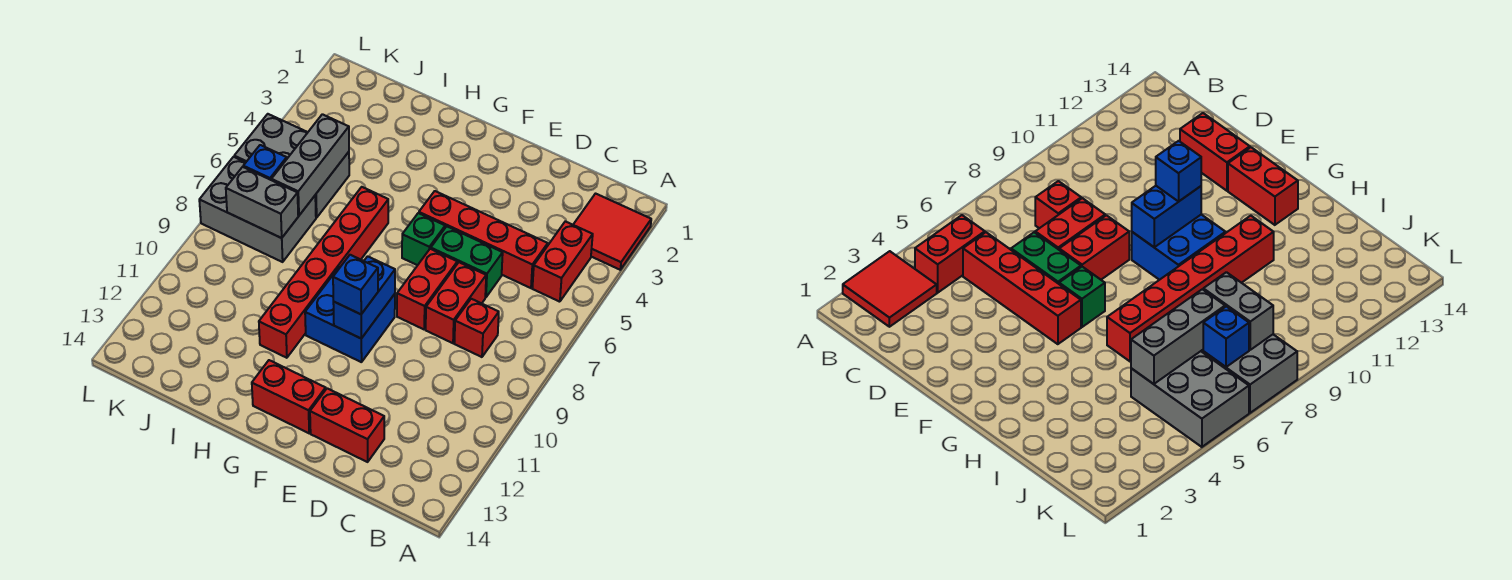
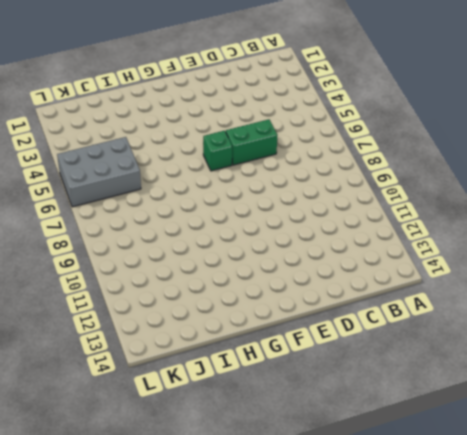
none -> red 2x2 tile [573,194,651,270]
none -> red 1x2 brick [532,221,593,302]
none -> red 1x4 brick [419,191,548,288]

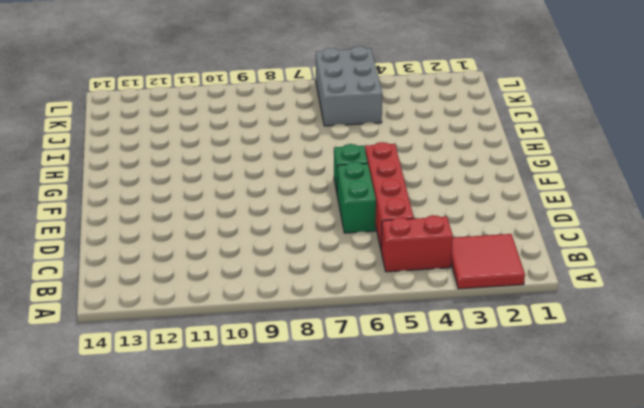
none -> red 1x1 brick [454,299,499,357]
none -> red 1x2 brick [426,262,486,343]
none -> red 1x2 brick [310,388,384,462]

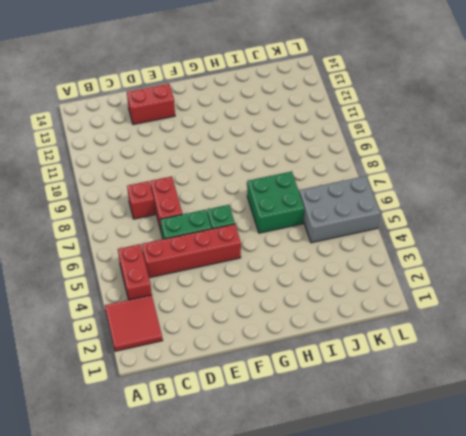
green 2x2 brick [247,172,305,233] -> red 1x6 brick [259,187,388,358]
none -> red 1x2 brick [397,249,457,329]
none -> blue 2x2 brick [305,267,395,362]
none -> red 1x2 brick [252,360,326,433]

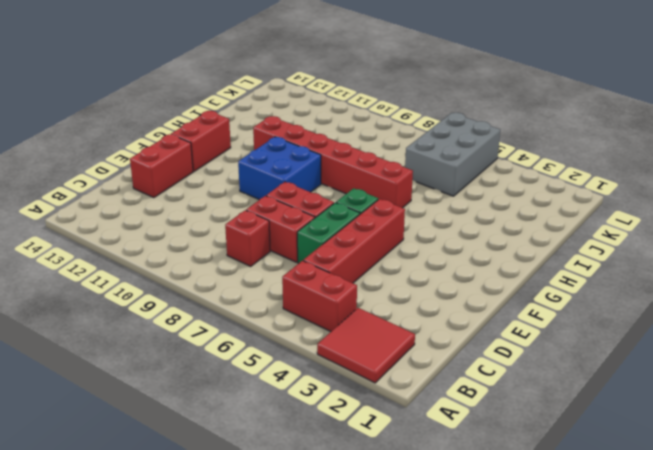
none -> grey 2x3 brick [199,157,316,262]
none -> blue 1x2 brick [333,256,395,338]
none -> grey 1x3 brick [271,114,349,216]

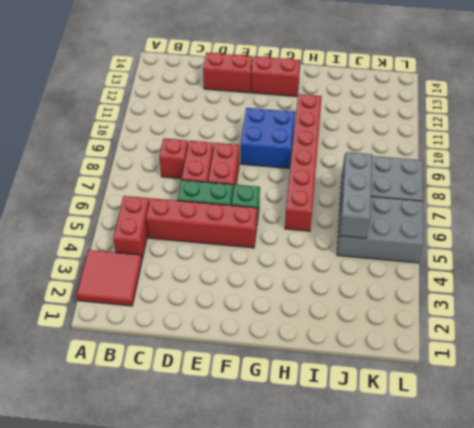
none -> blue 1x2 brick [333,256,395,338]
none -> grey 1x2 brick [226,167,298,238]
none -> blue 1x1 brick [243,145,287,180]

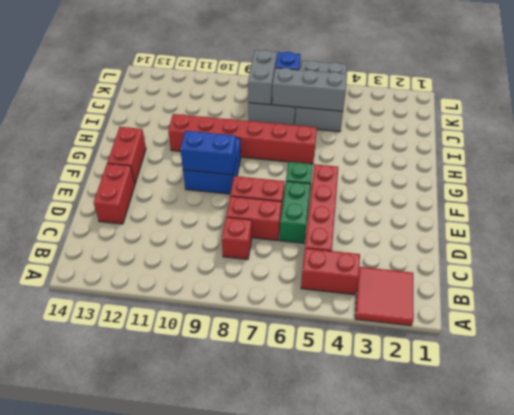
none -> blue 1x1 brick [333,255,378,314]

